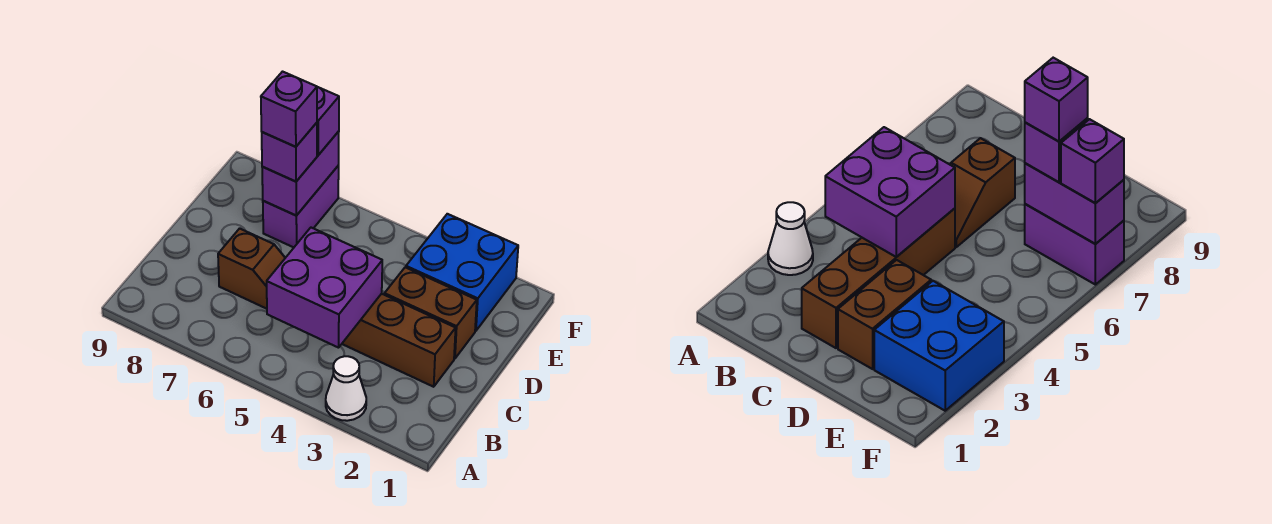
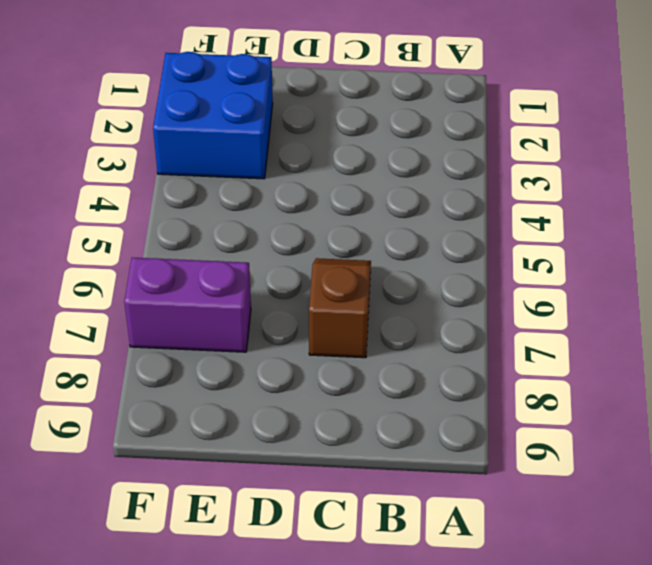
none -> white 1x1 cone [326,356,366,421]
none -> brown 1x4 brick [342,294,456,387]

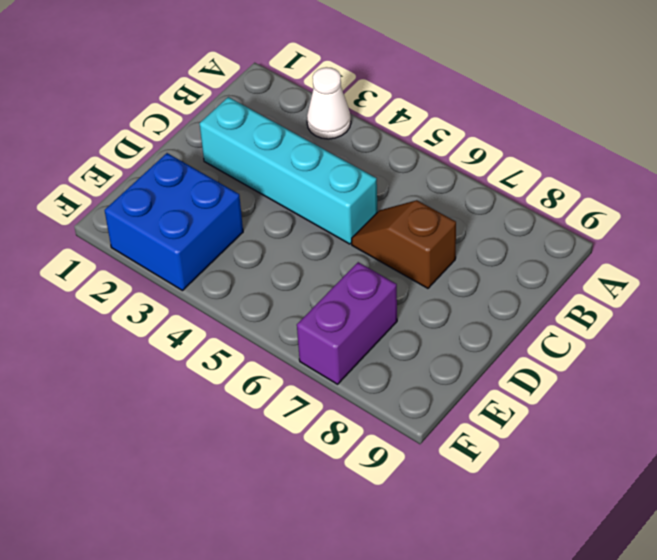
cyan 1x4 brick [200,97,378,244] -> brown 1x4 brick [342,294,456,387]
none -> brown 1x2 brick [384,267,477,359]
none -> purple 2x2 brick [267,228,382,348]

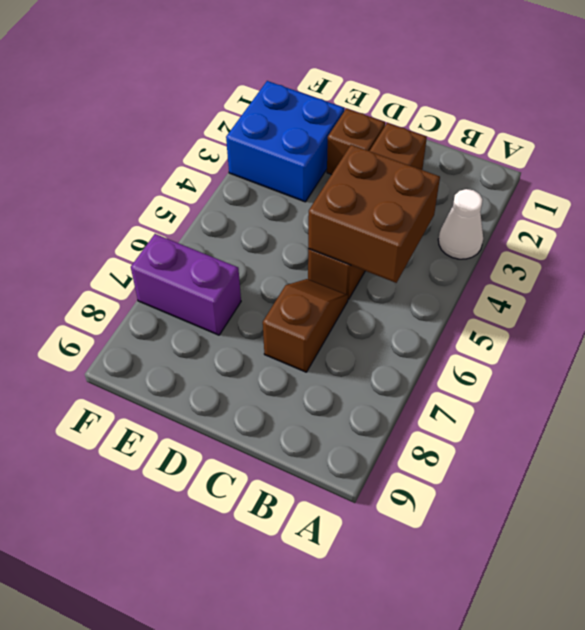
brown 2x2 brick [308,145,440,283] -> purple 2x2 brick [267,228,382,348]
brown 1x1 brick [327,109,385,175] -> brown 1x2 brick [384,267,477,359]
none -> purple 1x2 brick [262,131,339,216]
none -> purple 1x1 brick [262,123,317,182]

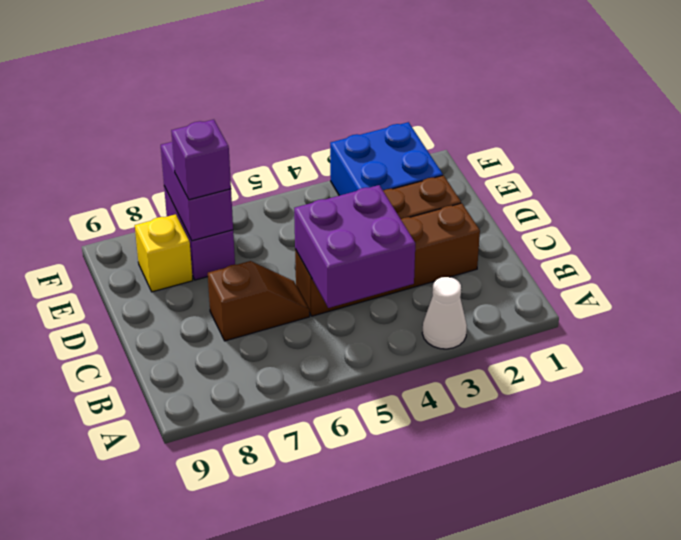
yellow 1x1 brick [135,214,193,292] -> none
none -> purple 1x1 brick [317,87,339,155]
none -> purple 1x1 brick [261,72,317,147]

